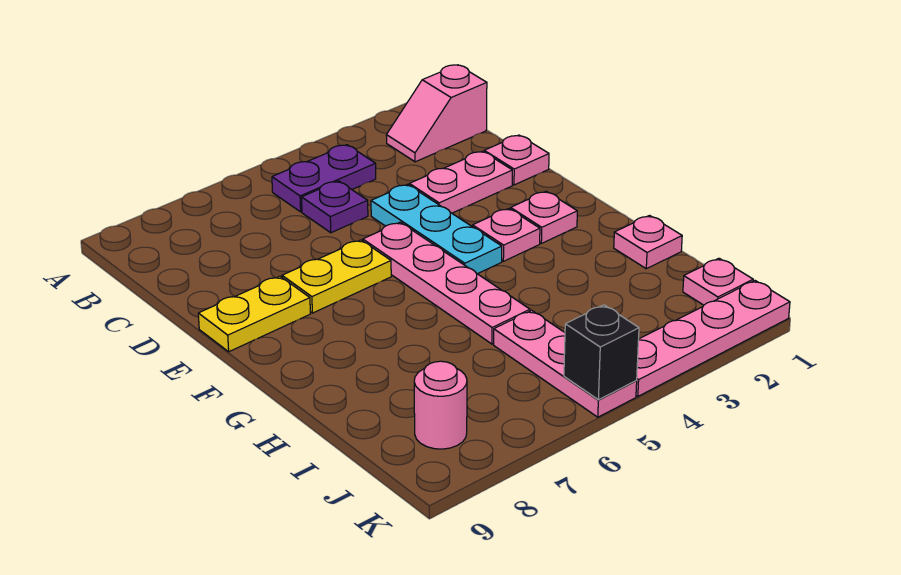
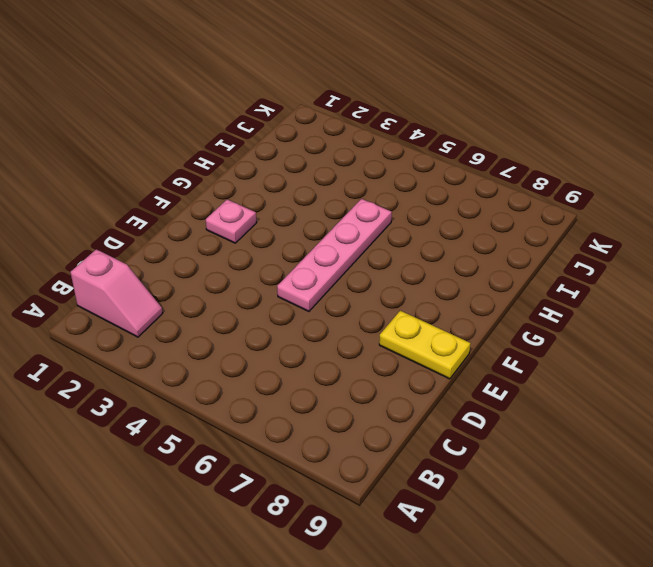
none -> purple 1x2 plate [272,145,376,212]
none -> purple 1x1 plate [302,181,368,233]
none -> pink 1x1 plate [484,135,549,185]

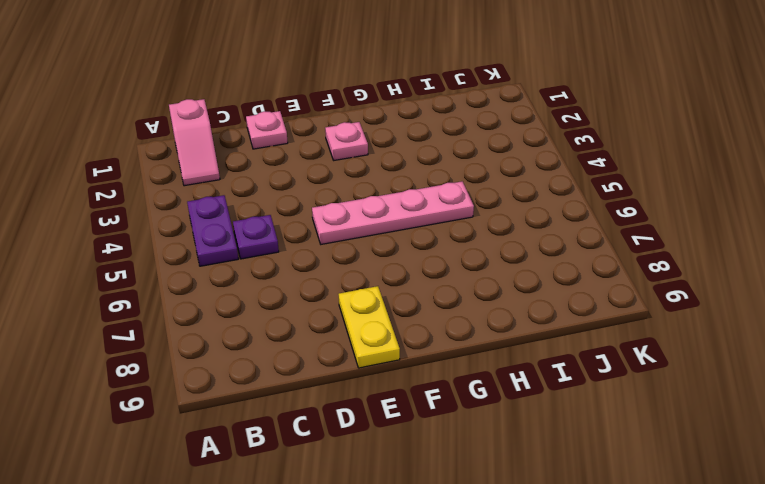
none -> pink 1x2 plate [409,151,512,213]
none -> cyan 1x3 plate [371,184,502,274]
none -> yellow 1x2 plate [282,240,391,313]

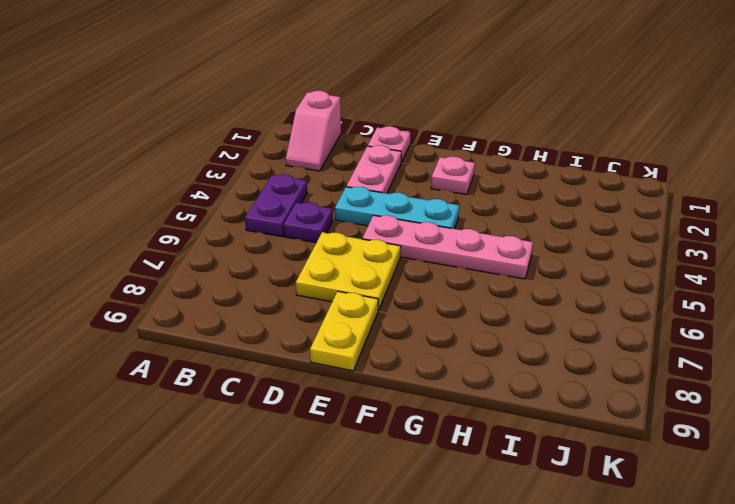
yellow 2x2 plate [296,232,401,310] -> yellow 1x2 plate [282,240,391,313]
none -> pink 1x1 plate [473,208,540,261]
none -> pink 1x1 plate [614,216,682,269]
none -> pink 1x3 plate [494,310,637,417]

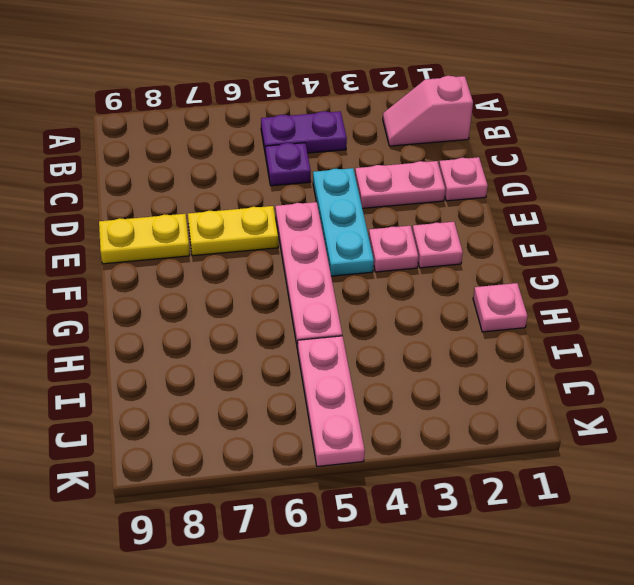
none -> pink 1x1 plate [683,258,753,305]
none -> pink 1x1 round brick [414,361,467,449]
none -> pink 1x4 plate [636,281,790,396]

